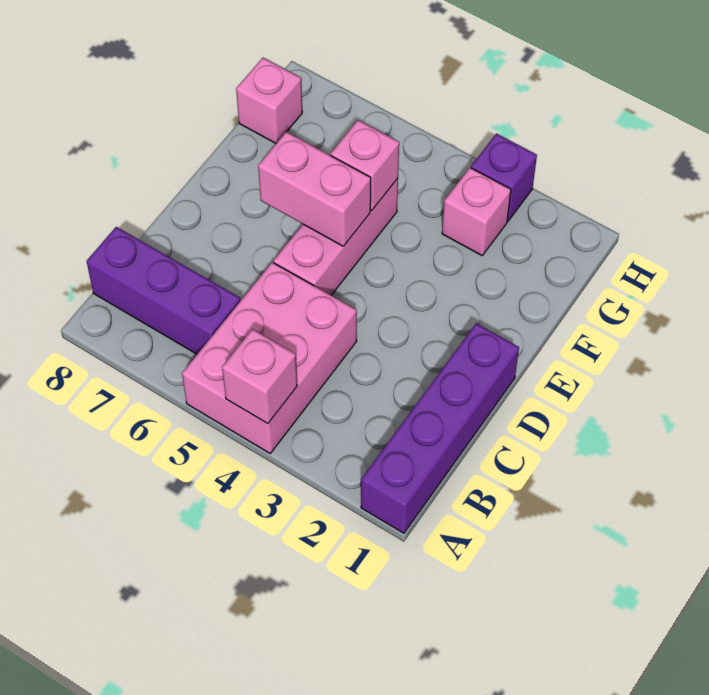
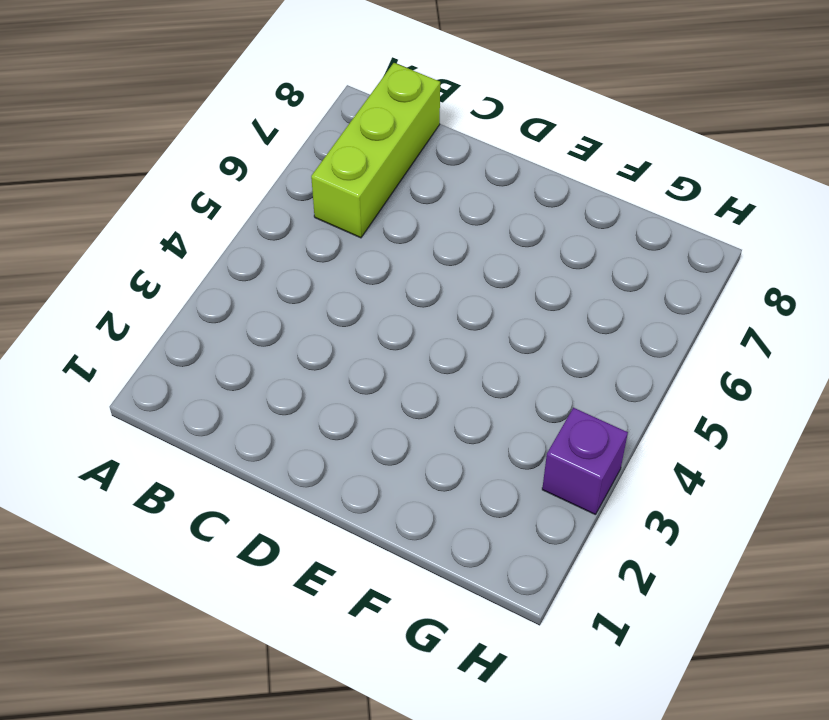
lime 1x3 brick [311,63,440,238] -> purple 1x3 brick [87,227,240,354]
none -> purple 1x4 brick [361,323,519,533]
none -> pink 2x3 brick [182,262,357,453]

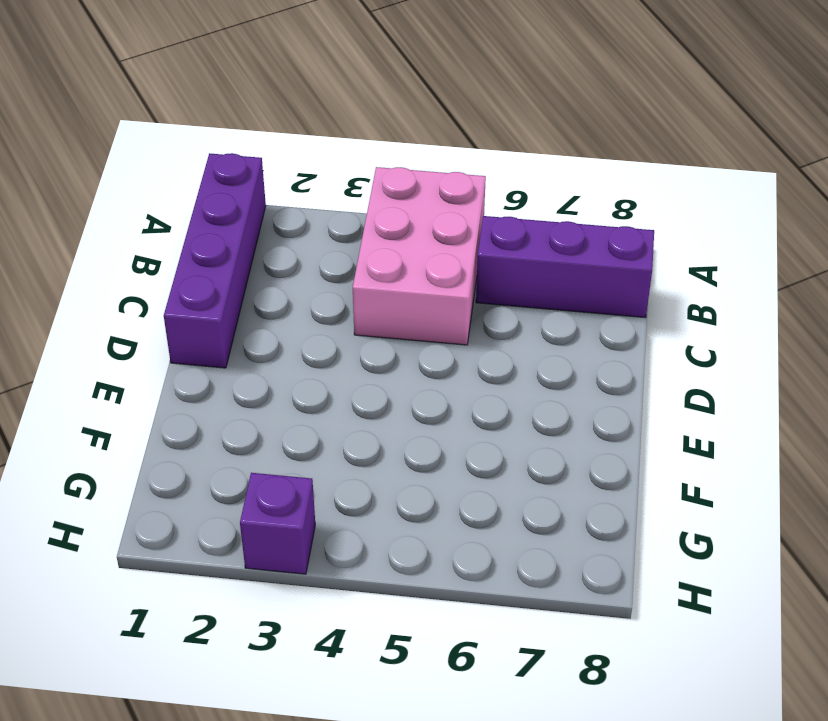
none -> pink 1x3 brick [274,178,398,295]
none -> pink 1x1 brick [442,168,511,255]

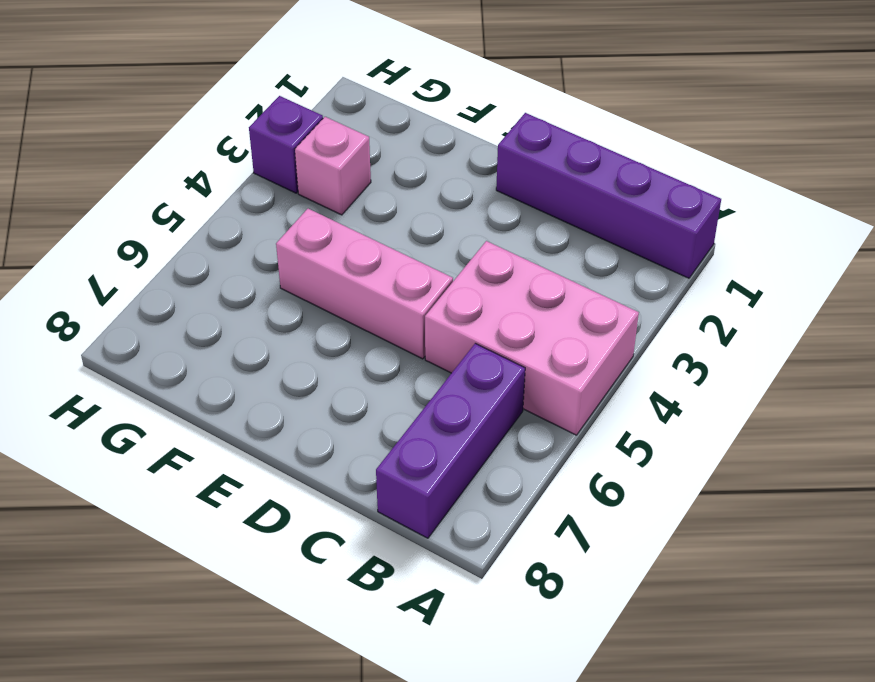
none -> pink 1x1 brick [236,58,302,143]
none -> pink 1x1 brick [222,329,297,424]

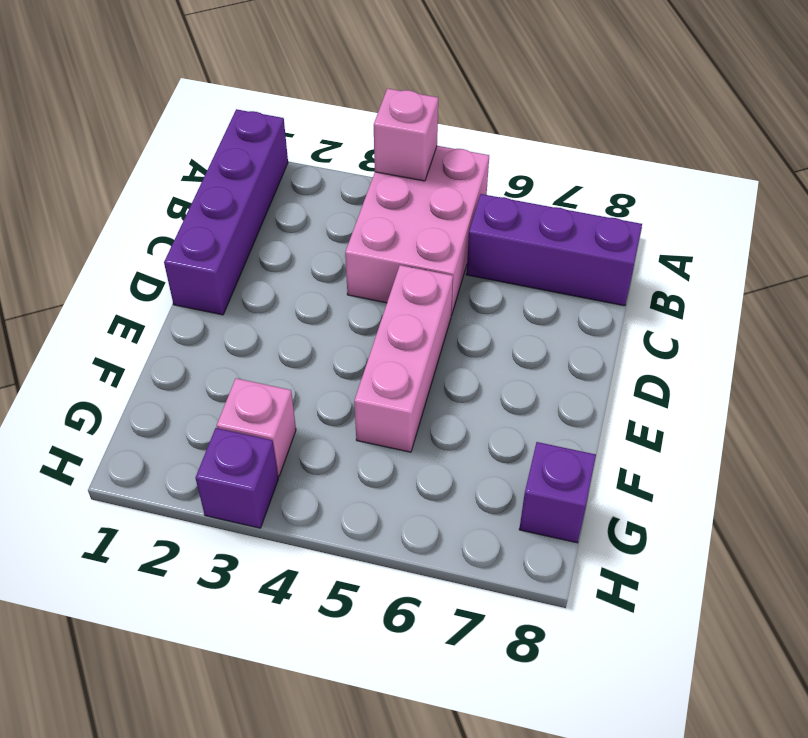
purple 1x1 brick [519,442,596,543] -> pink 1x1 brick [236,58,302,143]
none -> pink 1x2 brick [258,132,371,246]
none -> pink 1x1 brick [331,120,399,211]

